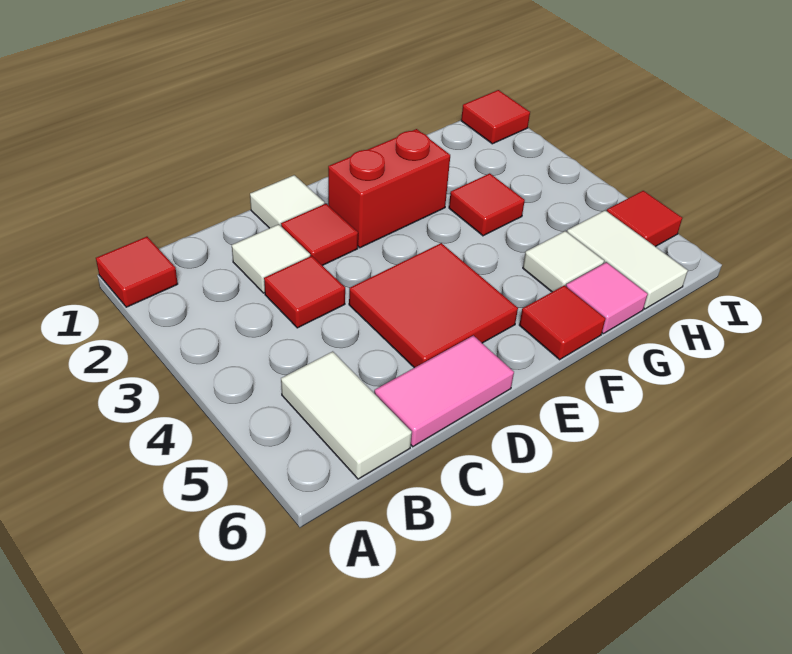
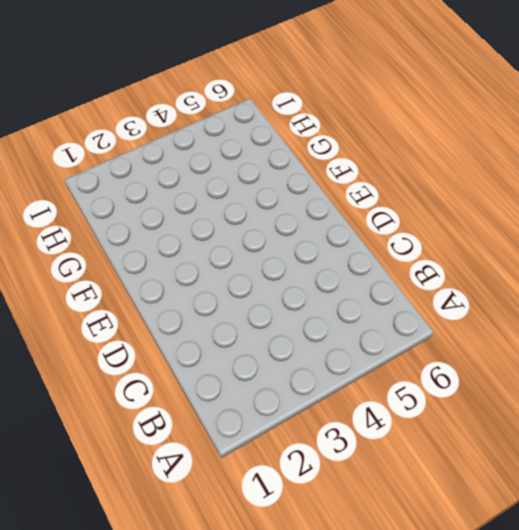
none -> red 1x1 tile [96,237,178,307]
none -> white 1x2 tile [281,351,412,479]
none -> white 1x1 tile [232,224,310,293]

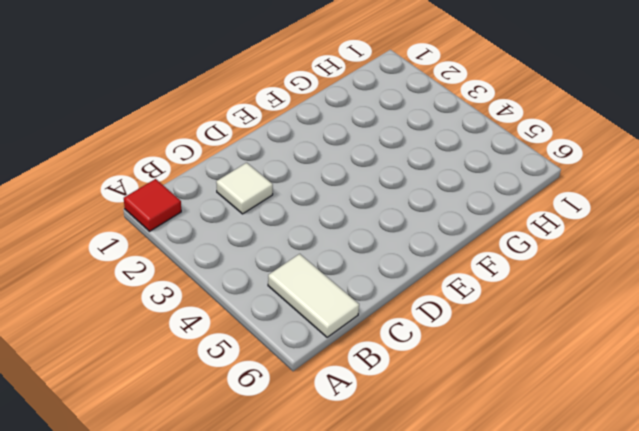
none -> red 1x1 tile [264,256,345,328]
none -> pink 1x2 tile [374,335,514,447]
none -> white 1x1 tile [250,175,325,228]

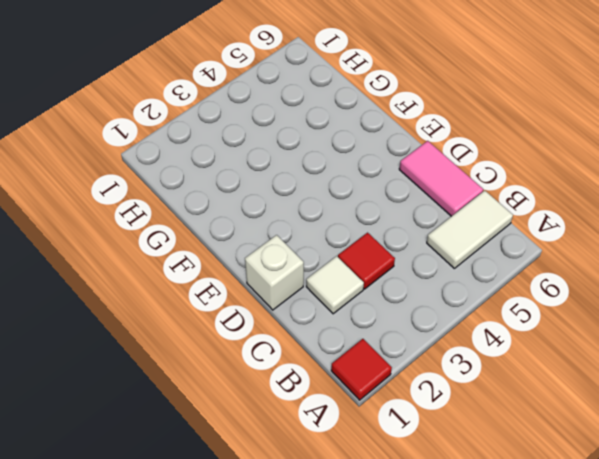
white 1x1 brick [245,235,304,310] -> white 1x1 tile [250,175,325,228]
none -> red 1x1 tile [281,204,358,266]
none -> red 2x2 tile [349,243,518,368]
none -> red 1x2 brick [328,129,450,248]

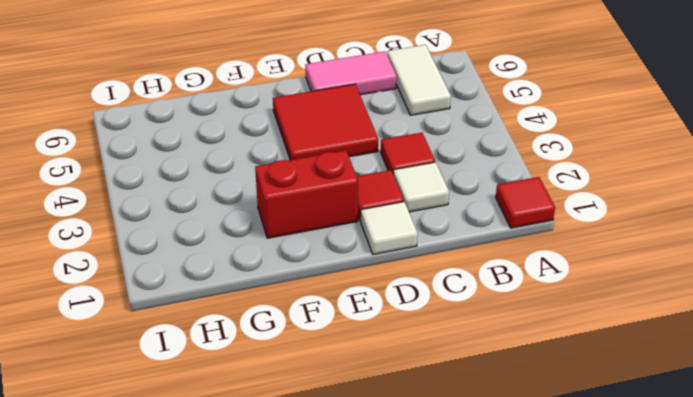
none -> red 1x1 tile [519,285,605,360]
none -> red 1x1 tile [449,173,525,236]
none -> white 1x1 tile [523,231,604,292]

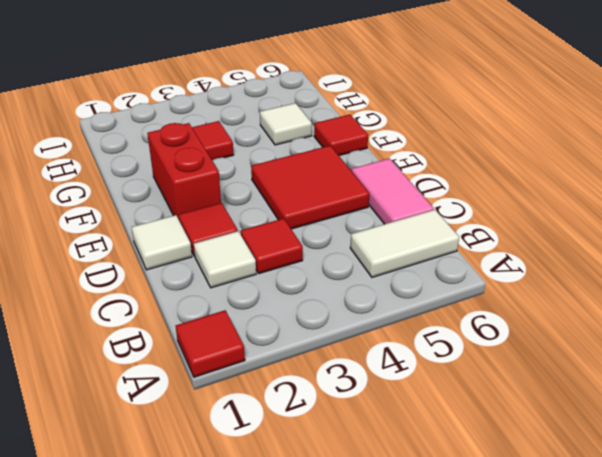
none -> pink 1x1 tile [566,262,648,334]
none -> white 1x2 tile [567,210,688,309]
none -> red 1x1 tile [461,90,530,144]

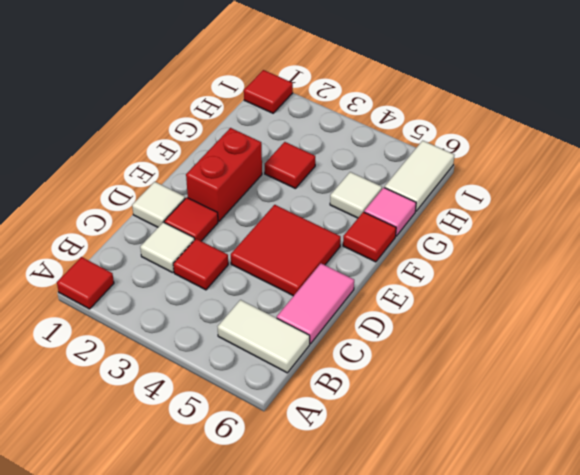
white 1x2 tile [385,141,454,211] -> white 1x2 tile turned to [567,210,688,309]
none -> red 1x1 tile [607,191,682,247]

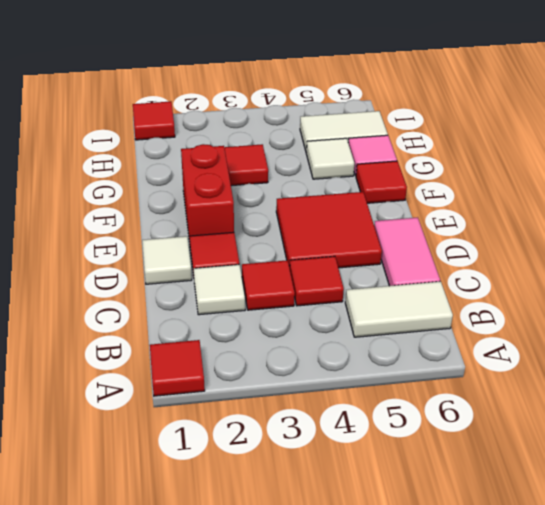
red 1x1 tile [290,256,344,306] -> red 1x1 tile moved to [607,191,682,247]

